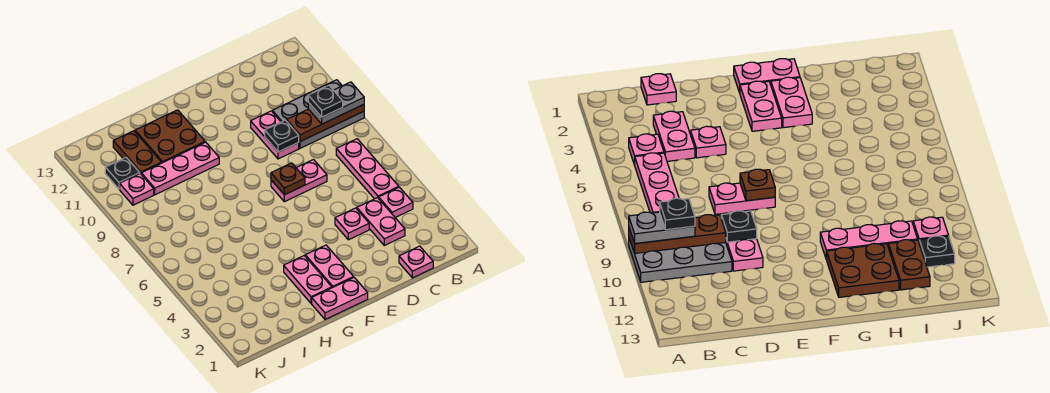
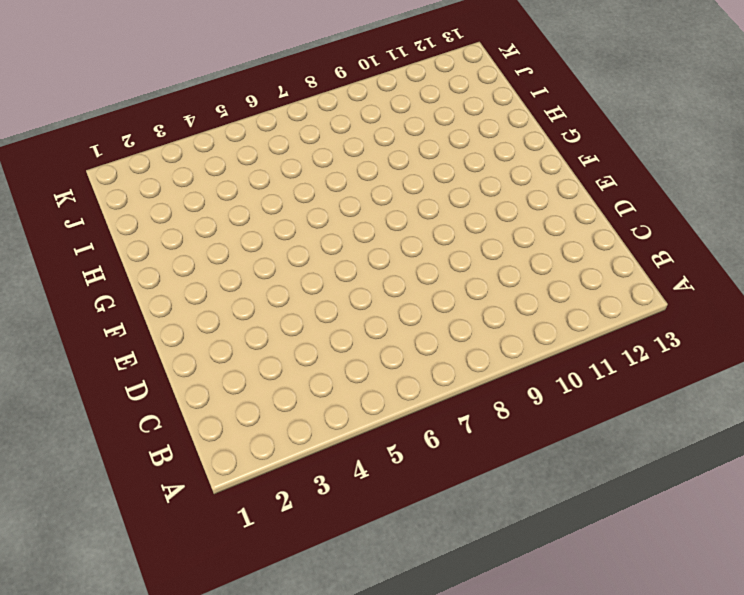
none -> grey 2x3 plate [272,80,364,148]
none -> pink 1x1 plate [379,187,413,218]
none -> pink 1x3 plate [336,139,399,199]

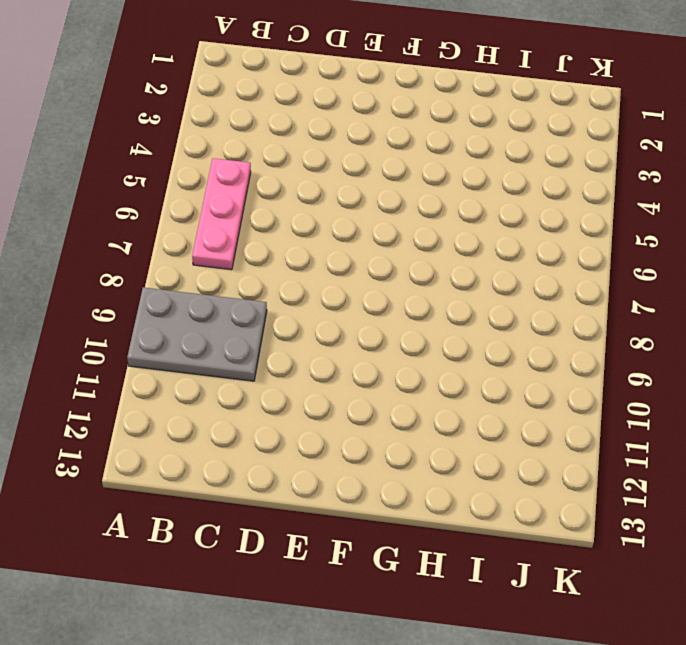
none -> pink 1x1 plate [379,187,413,218]
none -> pink 1x1 plate [399,246,433,278]
none -> pink 1x2 plate [357,198,405,245]

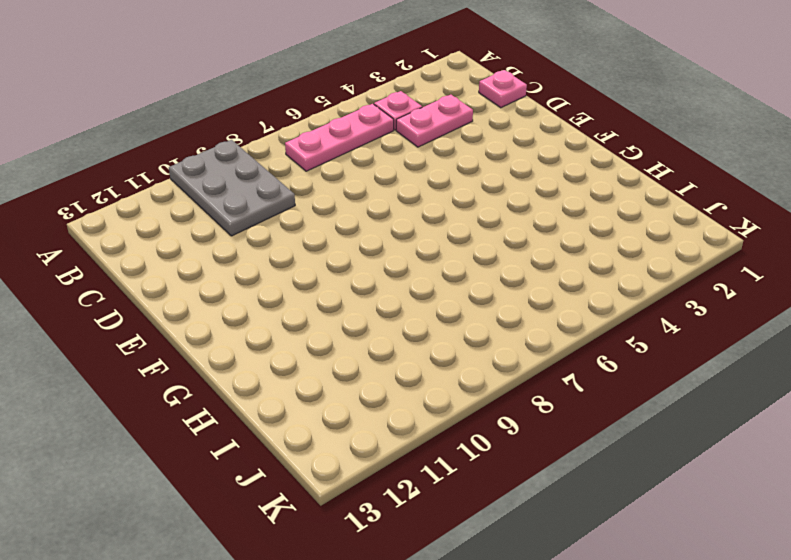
none -> pink 1x1 plate [335,208,369,240]
none -> pink 1x2 plate [271,160,327,202]
none -> pink 1x2 plate [251,111,299,159]

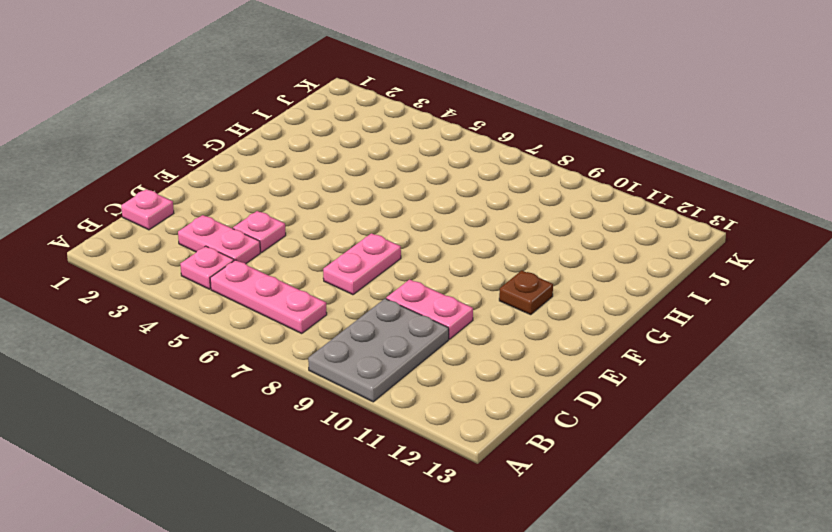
brown 1x1 plate [499,270,553,315] -> brown 1x1 plate moved to [271,163,305,195]
none -> pink 1x2 plate [312,278,368,320]
none -> pink 1x2 plate [305,245,354,288]
none -> pink 1x2 plate [284,256,332,303]

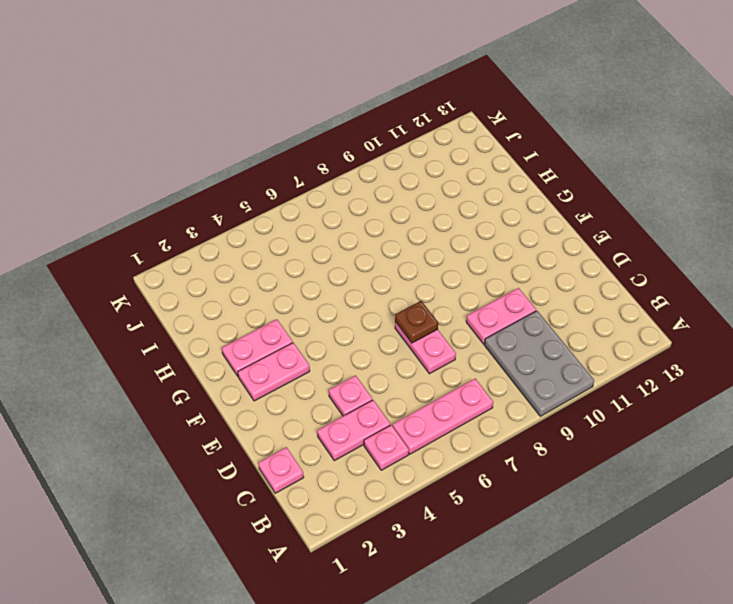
none -> pink 1x2 plate [312,278,368,320]
none -> pink 1x3 plate [141,142,219,195]
none -> brown 2x2 plate [135,110,205,163]

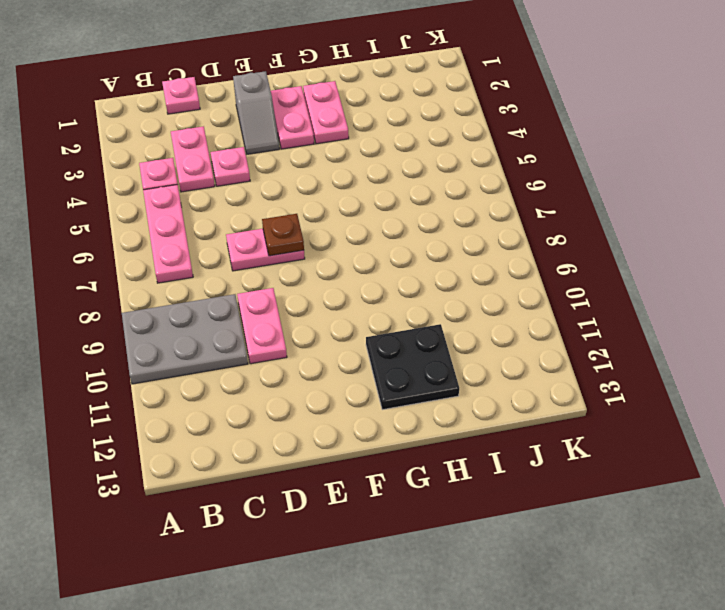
grey 1x2 slope [233,71,280,154] -> none
black 2x2 plate [366,324,459,410] -> brown 2x2 plate [135,110,205,163]
none -> pink 1x2 plate [312,278,368,320]
none -> pink 1x3 plate [141,142,219,195]
none -> brown 1x2 plate [113,131,161,174]

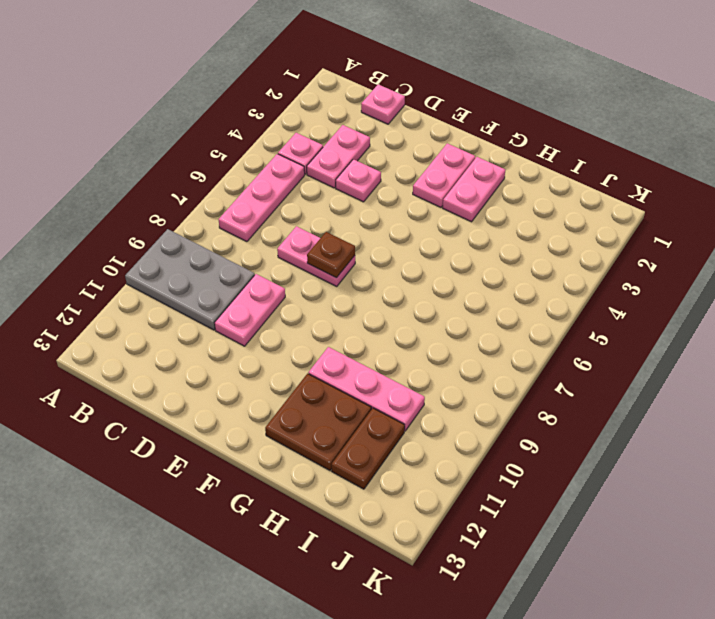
none -> pink 1x2 plate [312,278,368,320]
none -> pink 1x1 plate [120,174,154,205]
none -> black 1x1 plate [105,158,140,189]

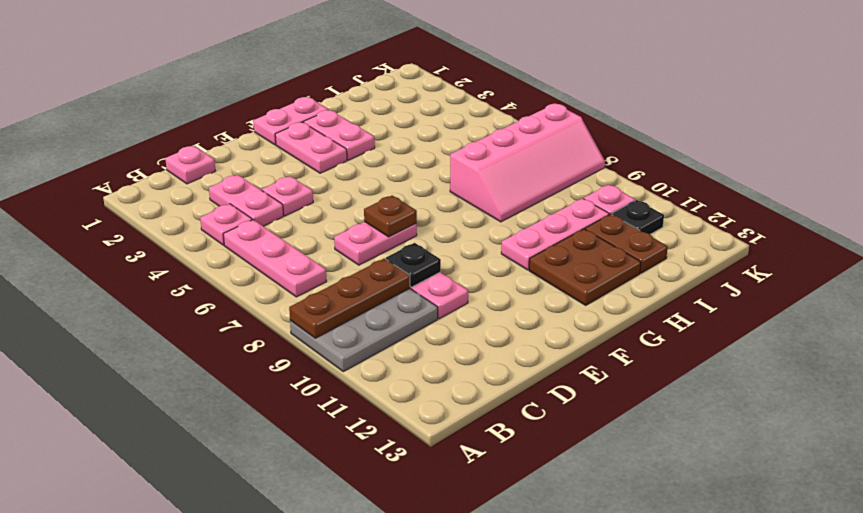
pink 2x4 slope [450,104,605,222] -> none
none -> grey 1x2 plate [308,82,364,124]
none -> black 1x1 plate [308,86,343,117]

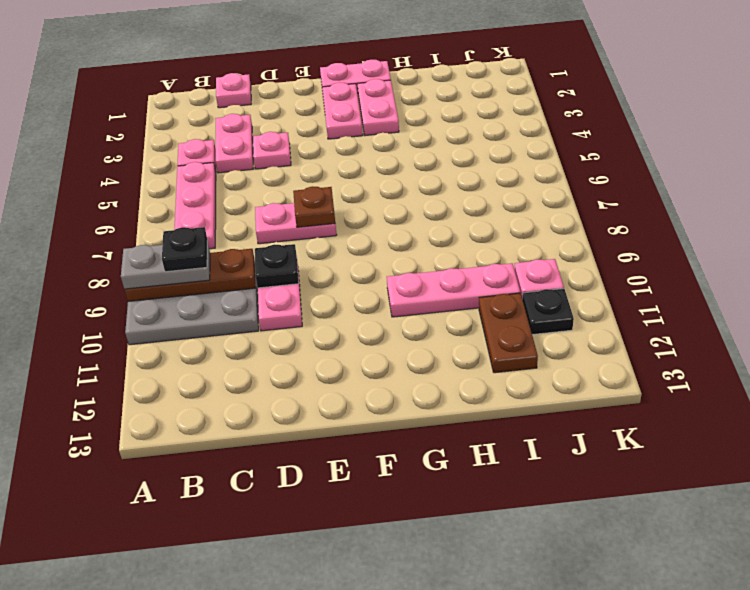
none -> brown 2x2 plate [135,110,205,163]

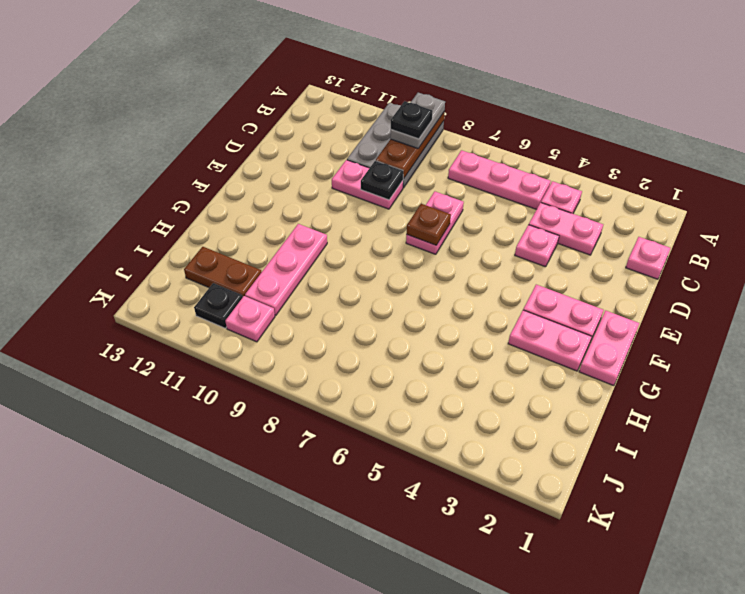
none -> brown 2x2 plate [135,110,205,163]

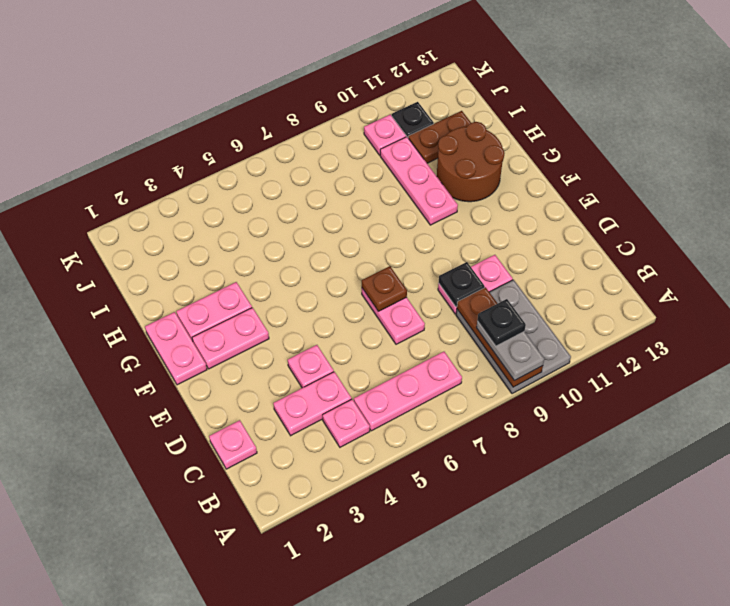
brown 2x2 round brick [437,122,504,202] -> brown 2x2 plate [135,110,205,163]

